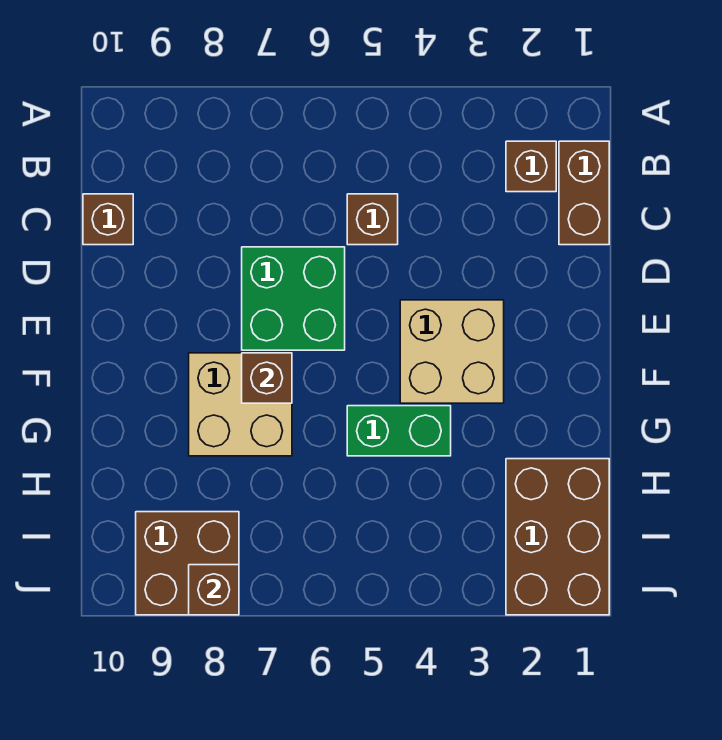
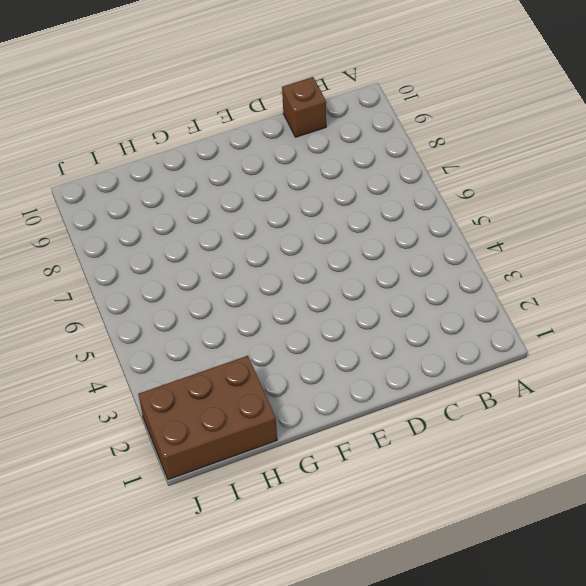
none -> brown 1x2 brick [559,141,609,245]
none -> brown 1x1 brick [506,141,556,192]
none -> brown 1x1 brick [347,194,398,245]

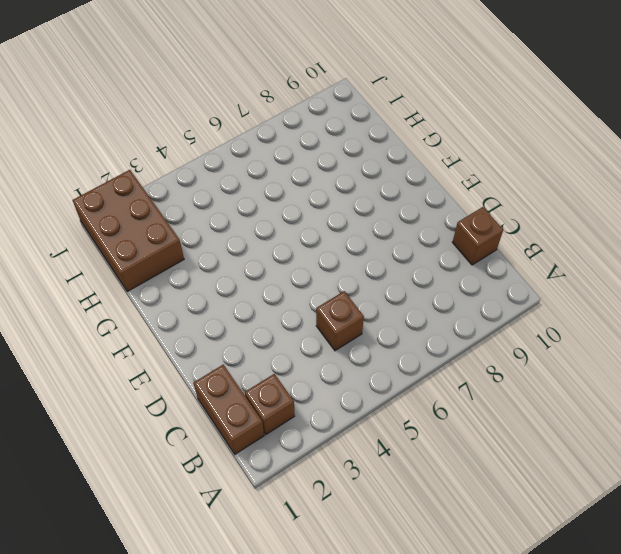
none -> green 2x2 brick [242,247,345,350]
none -> tan 2x2 brick [400,300,504,403]
none -> tan 2x2 brick [189,353,292,456]

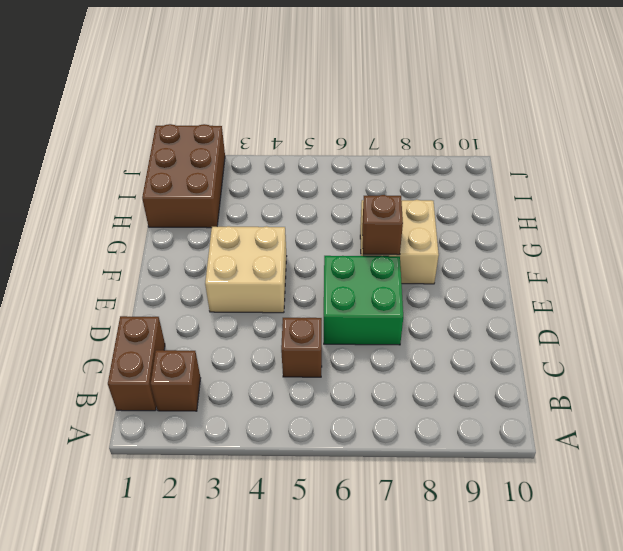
none -> brown 1x1 brick [83,194,133,245]
none -> green 1x2 brick [347,406,451,456]
none -> brown 2x2 brick [136,512,239,615]

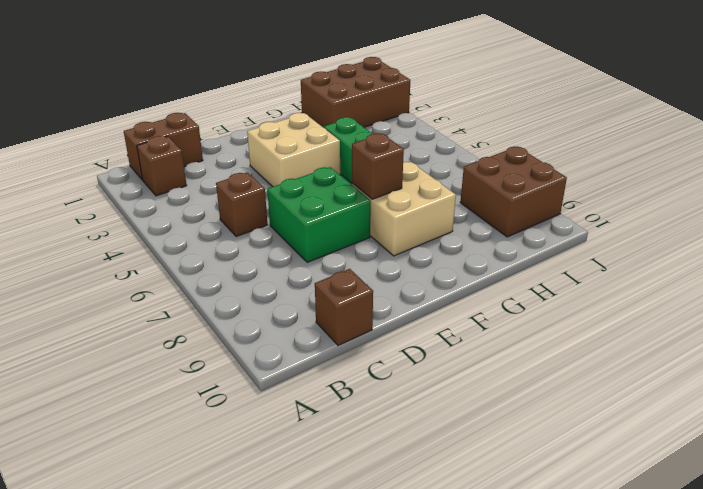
none -> brown 1x1 brick [189,565,239,615]

